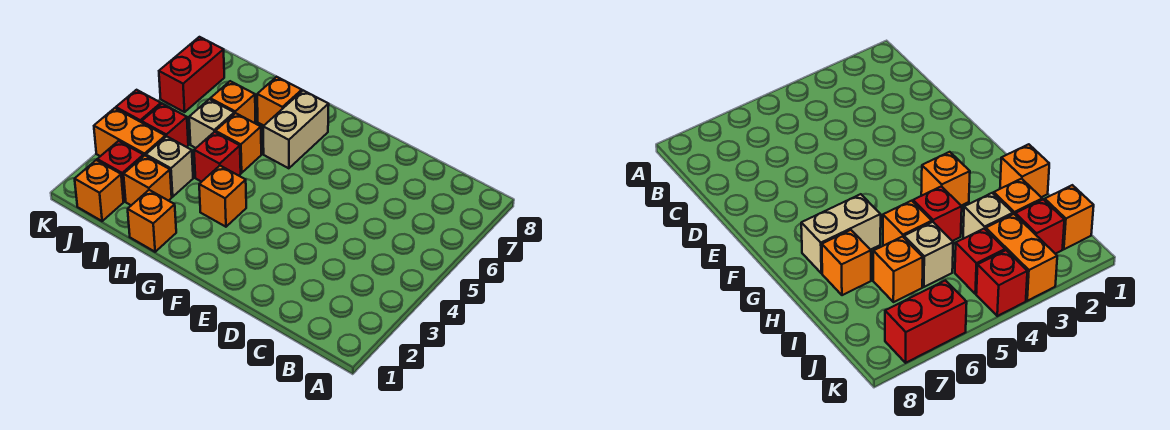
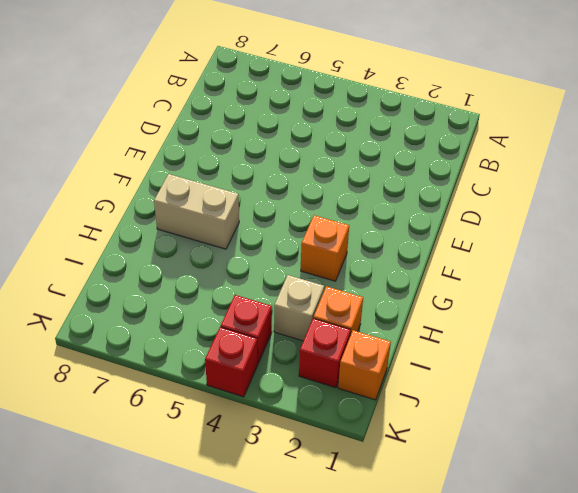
none -> orange 1x1 brick [128,190,176,252]
none -> red 1x1 brick [194,132,241,182]
none -> orange 1x1 brick [216,113,261,173]

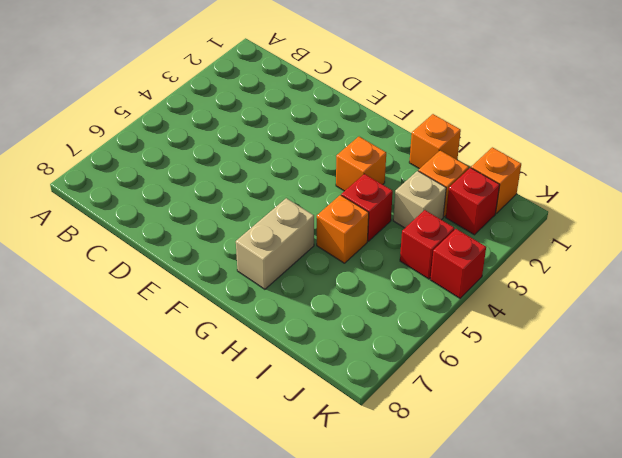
none -> orange 1x1 brick [257,77,302,126]
none -> tan 1x1 brick [189,99,234,148]
none -> orange 1x1 brick [210,81,256,123]

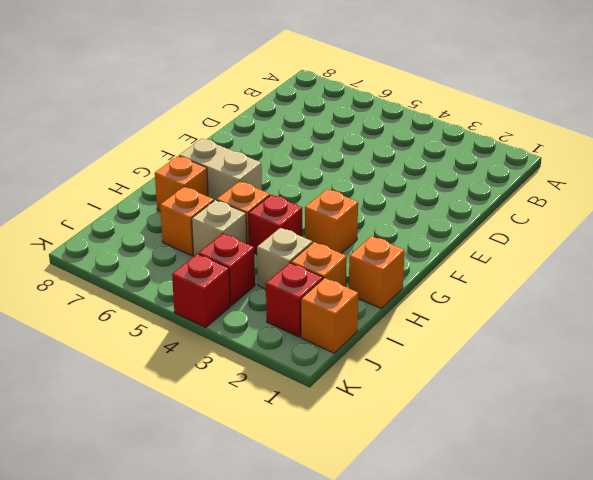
none -> orange 1x2 brick [94,108,165,156]
none -> red 1x2 brick [159,37,224,112]

